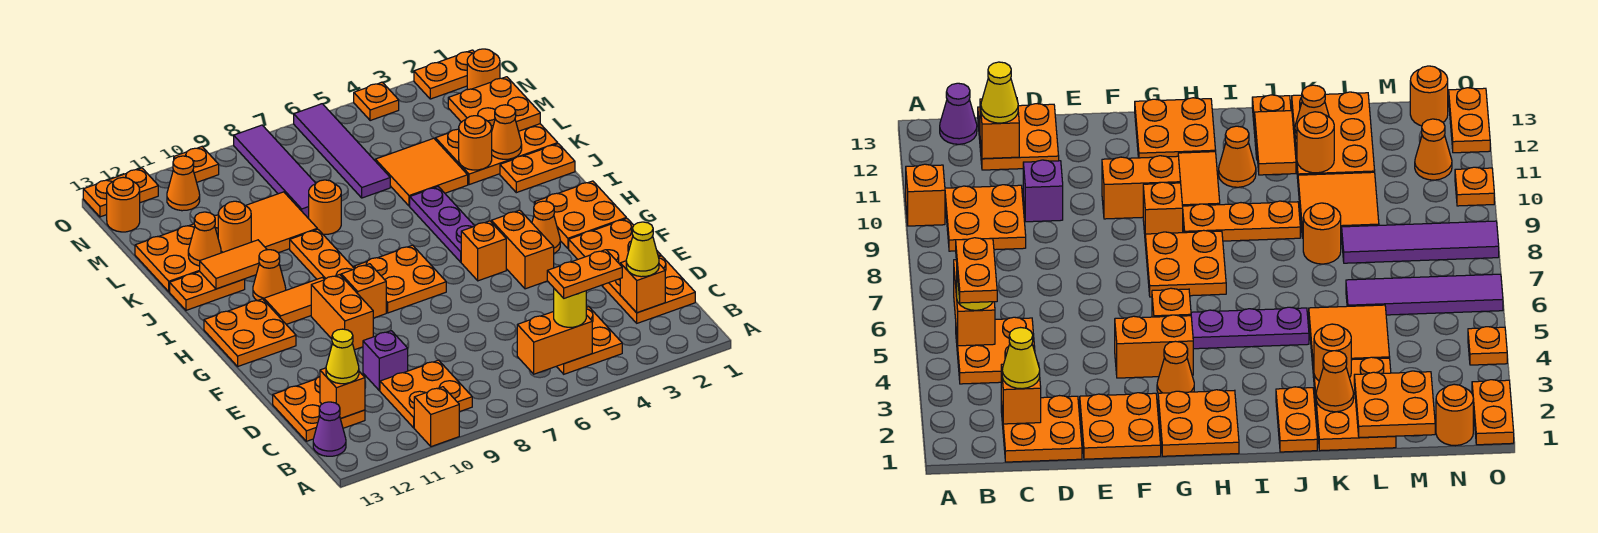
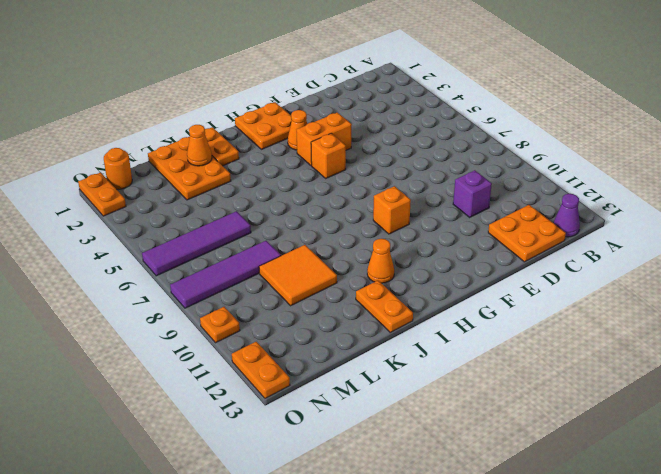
none -> orange 1x1 brick [414,387,459,447]
none -> orange 2x2 plate [556,307,622,374]
none -> orange 2x2 plate [380,360,472,428]
none -> orange 2x2 plate [603,256,695,323]

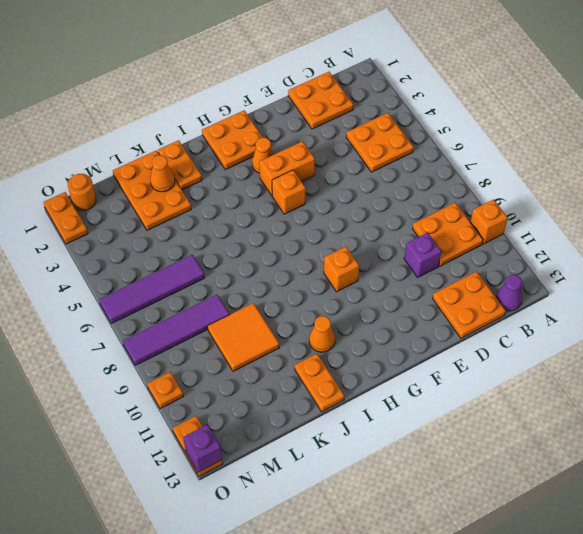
purple 1x1 brick [183,424,222,472] -> none
none -> orange 2x2 plate [569,218,661,286]
none -> orange 1x2 brick [311,275,373,350]
none -> orange 2x2 plate [354,245,446,313]
none -> orange 2x2 plate [204,299,296,366]

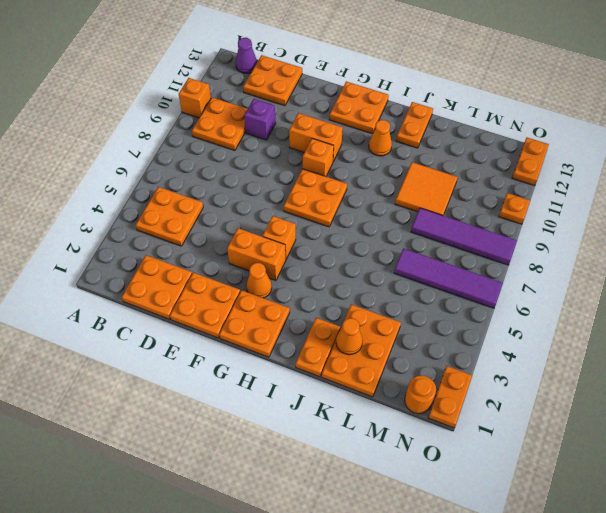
none -> purple 1x3 plate [410,187,474,262]
none -> orange 1x3 plate [290,229,354,279]
none -> orange 1x2 tile [264,278,325,324]
none -> orange 2x2 tile [375,138,468,206]

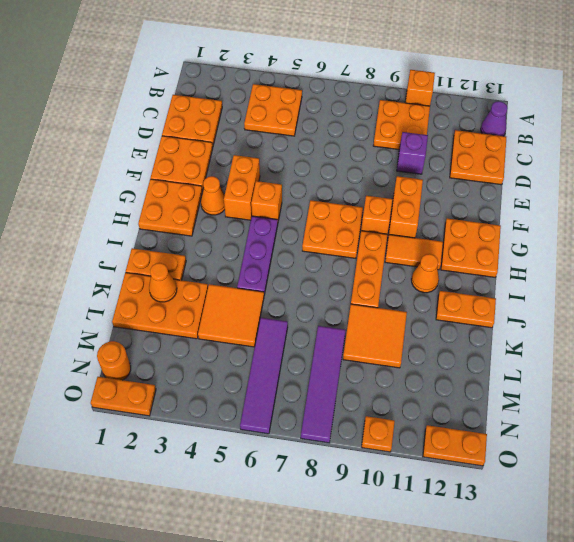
none -> orange 1x1 round brick [309,180,341,235]
none -> orange 2x3 plate [135,215,222,292]
none -> orange 1x1 cone [167,156,200,211]
none -> orange 1x1 round brick [107,177,140,232]

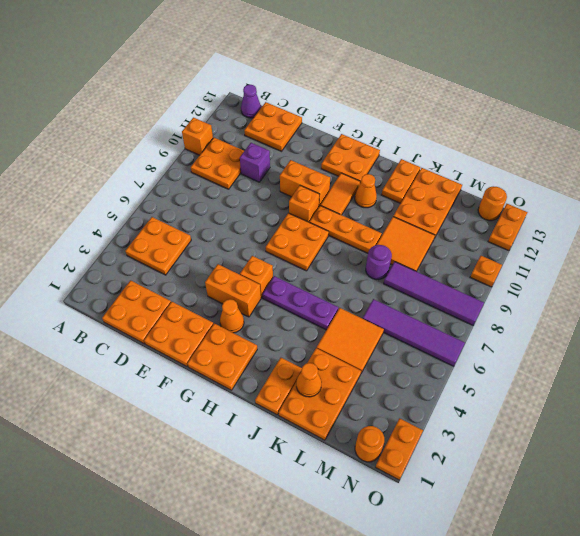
purple 1x1 round brick [366,245,392,280] -> orange 1x1 round brick [309,180,341,235]
none -> orange 1x1 cone [167,156,200,211]
none -> orange 1x1 plate [354,82,399,121]
none -> orange 1x2 brick [517,312,592,374]
none -> orange 1x1 brick [620,261,665,313]

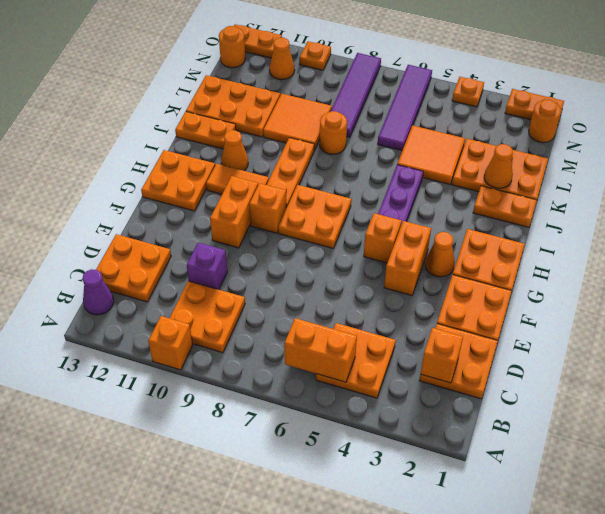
none -> orange 1x1 brick [320,368,365,419]
none -> orange 1x2 tile [200,240,267,289]
none -> orange 1x1 round brick [459,116,492,170]
none -> orange 1x1 round brick [218,201,251,252]

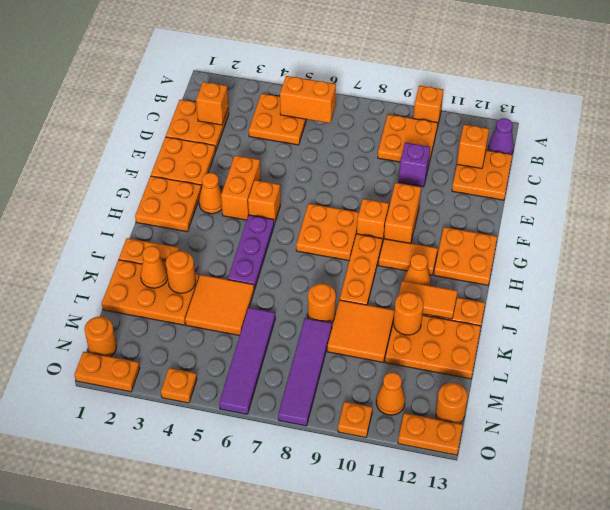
none -> orange 1x1 cone [188,212,221,266]
none -> orange 2x2 plate [448,77,540,131]
none -> yellow 1x1 round brick [554,289,586,327]
none -> yellow 1x1 cone [626,222,659,277]

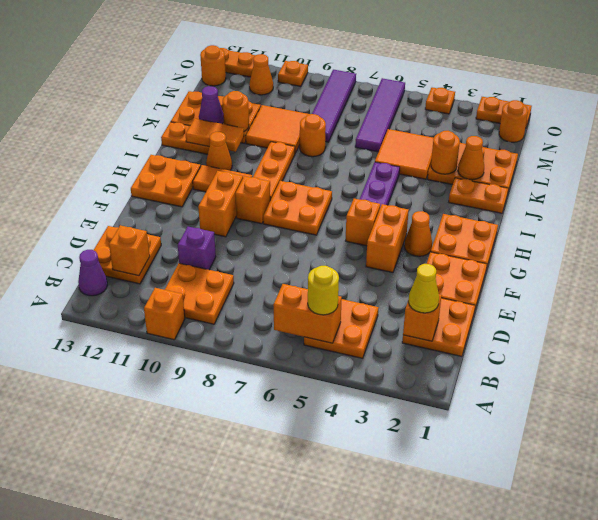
purple 1x1 cone [199,86,224,124] -> orange 1x1 cone [188,212,221,266]
none -> orange 2x2 plate [448,77,540,131]
none -> yellow 1x1 cone [326,329,359,384]
none -> orange 1x2 plate [547,250,622,298]

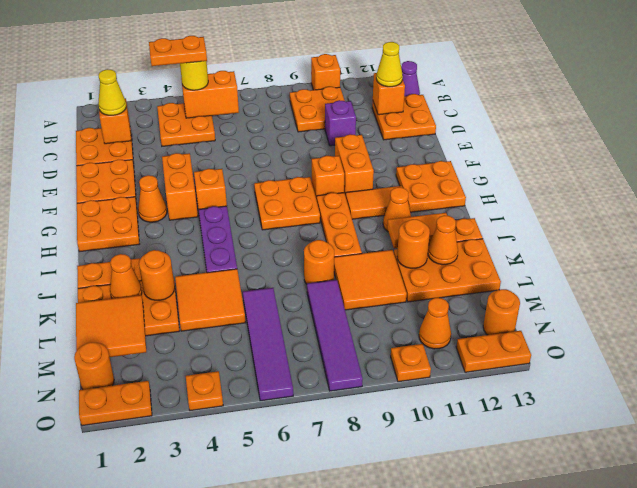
orange 2x2 tile [76,295,146,357] -> orange 2x2 plate [448,77,540,131]

